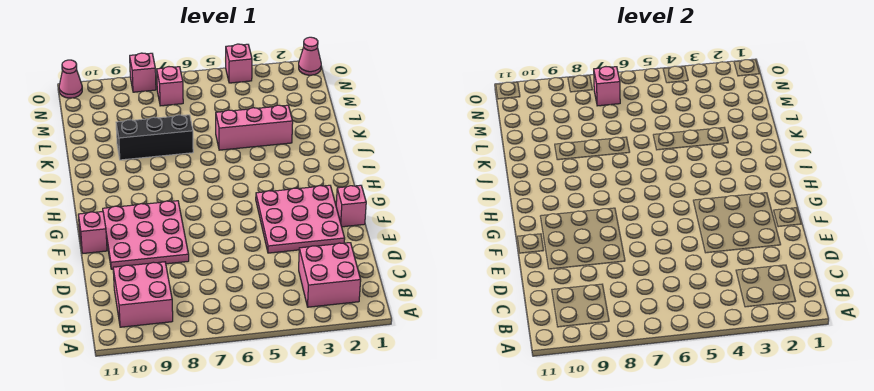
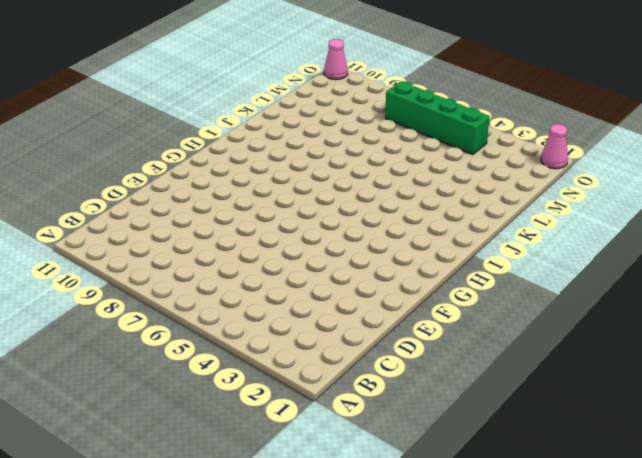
green 1x4 brick [385,81,490,155] -> pink 1x1 brick [157,67,183,106]
none -> pink 2x2 brick [299,243,361,307]
none -> pink 2x2 brick [113,262,173,327]
none -> pink 3x3 plate [256,185,345,253]

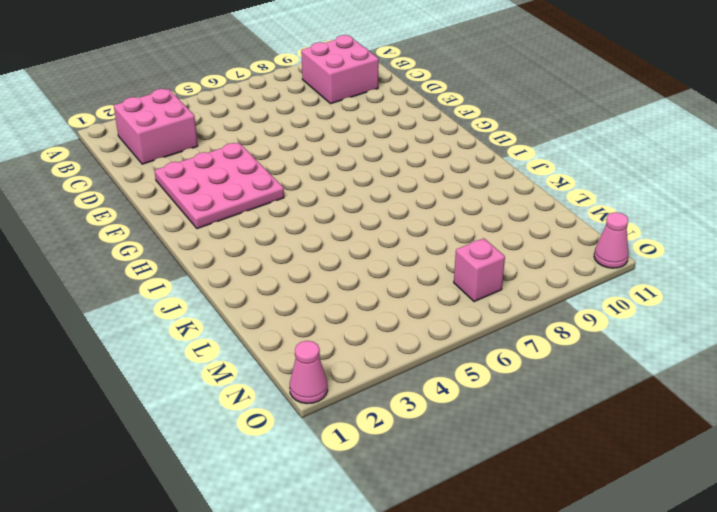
none -> pink 3x3 plate [103,201,189,269]
none -> pink 1x1 brick [336,185,366,227]
none -> pink 1x1 brick [78,212,107,253]

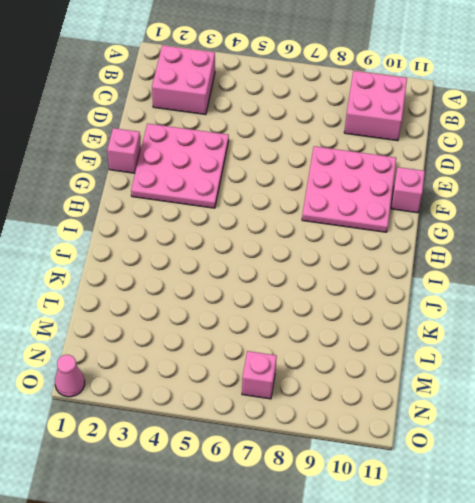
none -> pink 1x3 brick [216,105,293,150]
none -> black 1x3 brick [116,115,193,160]
none -> pink 1x1 brick [226,44,252,83]

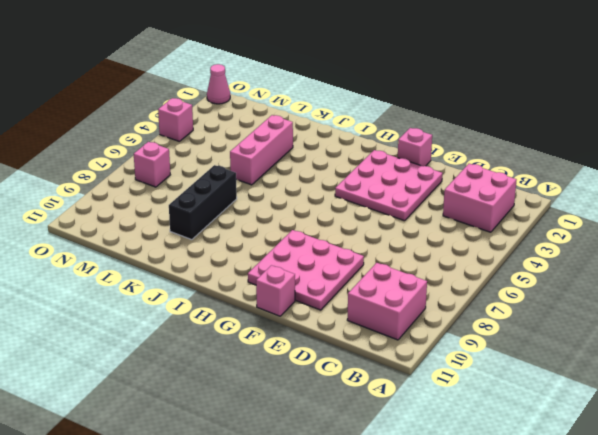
none -> pink 1x1 brick [130,53,156,92]
none -> pink 1x1 cone [59,60,82,98]
none -> pink 1x1 brick [594,67,620,106]

